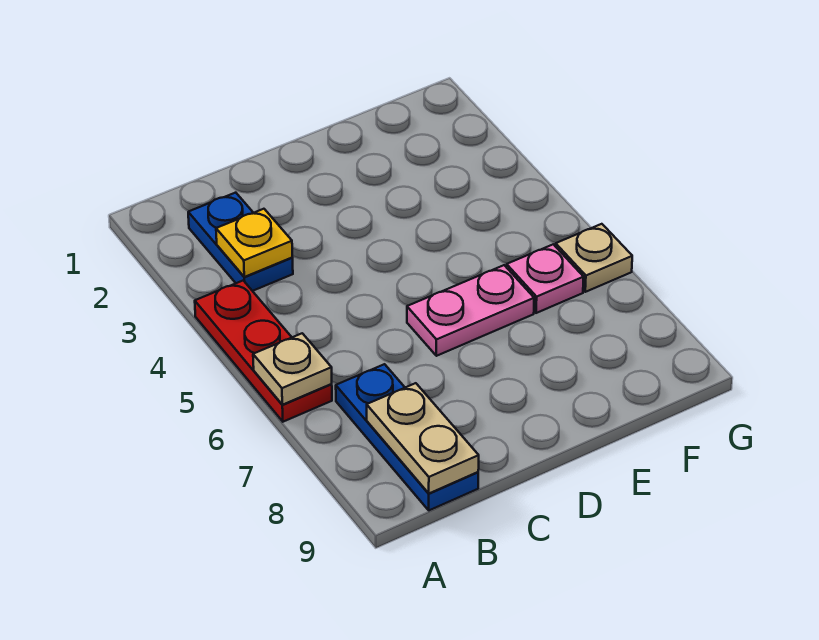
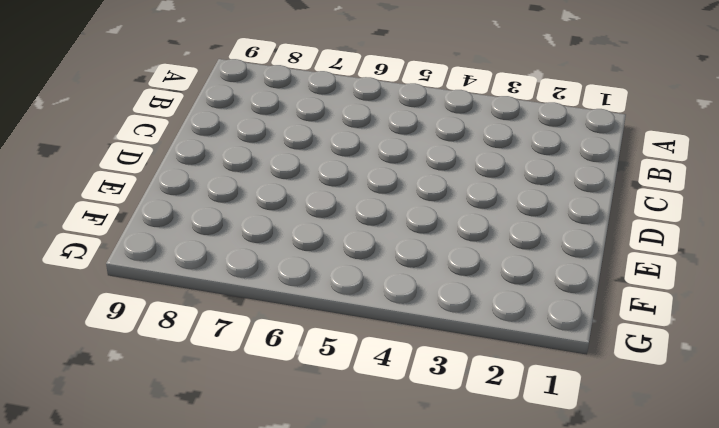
none -> red 1x3 plate [195,281,332,422]
none -> blue 1x2 plate [188,193,293,291]

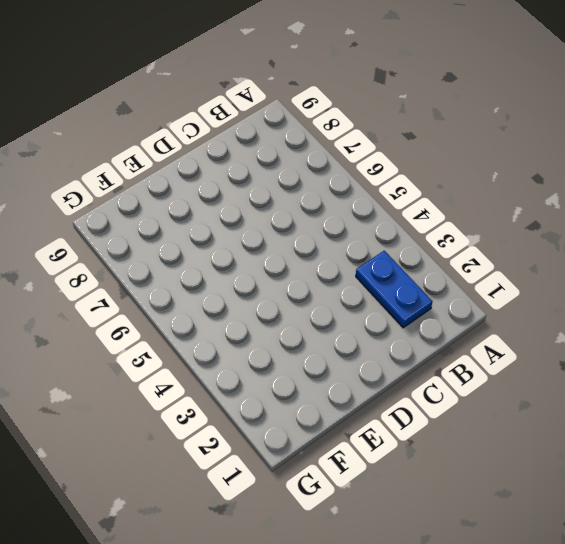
none -> red 1x3 plate [195,281,332,422]
none -> blue 1x3 plate [336,364,478,510]

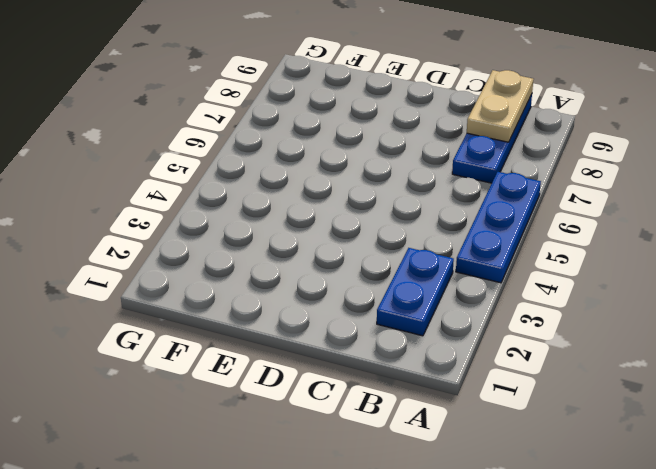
blue 1x3 plate [456,172,541,283] -> red 1x3 plate [195,281,332,422]
none -> pink 1x2 plate [407,265,534,356]
none -> pink 1x1 plate [507,244,584,313]

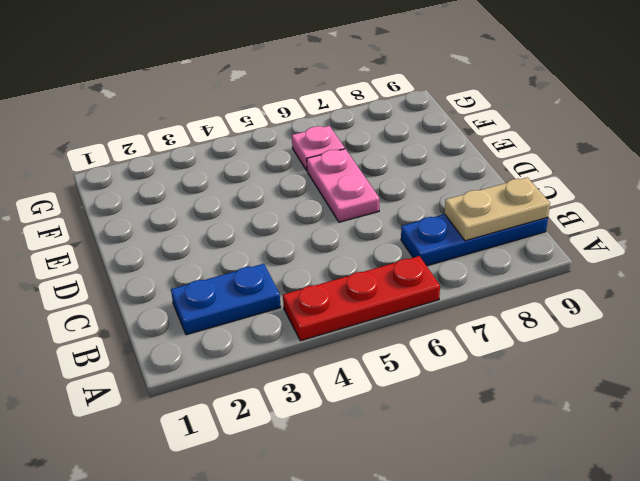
none -> tan 1x1 plate [556,224,632,292]
none -> tan 1x1 plate [253,333,332,405]

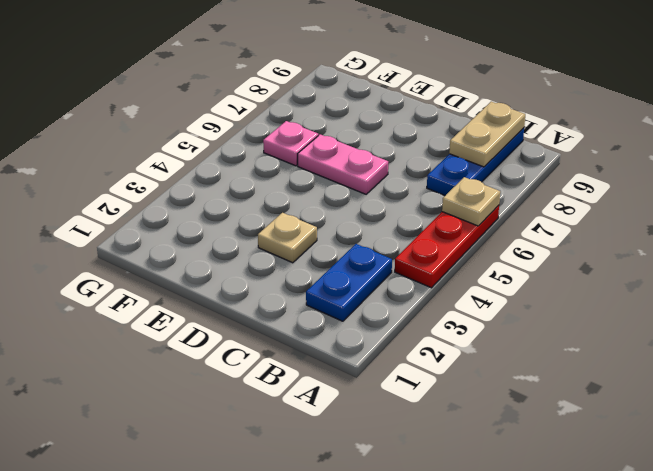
tan 1x1 plate [258,213,317,263] -> tan 1x1 plate moved to [556,224,632,292]
none -> yellow 1x1 plate [216,209,292,277]

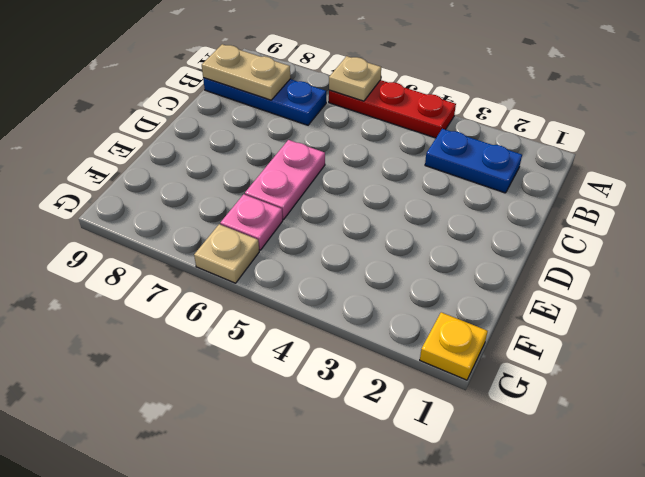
yellow 1x1 plate [420,312,488,380] -> yellow 1x1 plate moved to [216,209,292,277]

